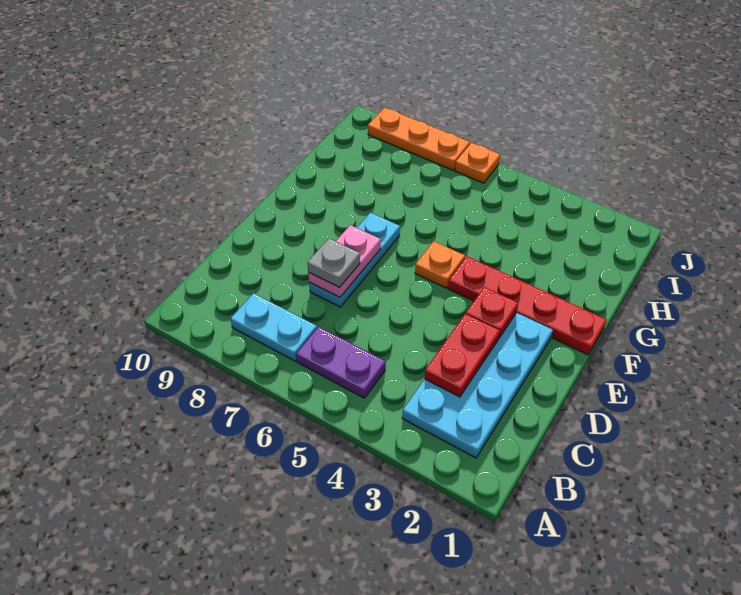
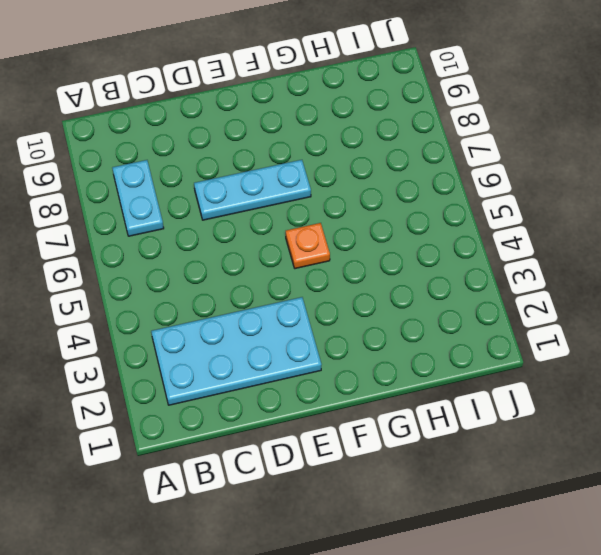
none -> purple 1x2 plate [296,327,386,398]
none -> red 1x4 plate [448,256,606,355]
none -> orange 1x1 plate [455,143,500,183]

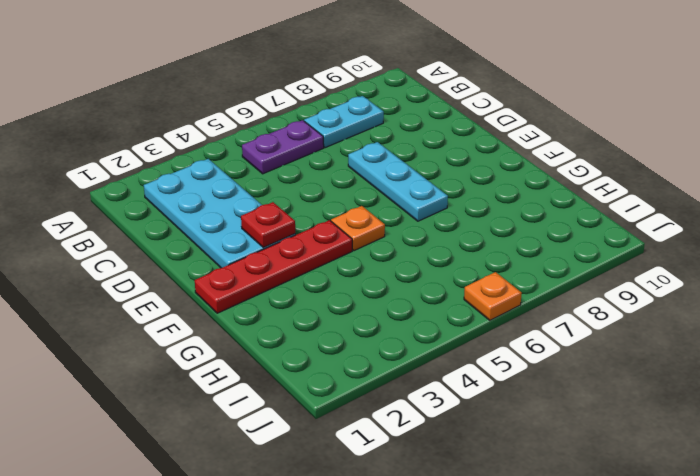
none -> orange 1x3 plate [368,107,470,170]
none -> red 1x2 plate [425,314,500,397]
none -> pink 1x2 plate [308,225,381,297]

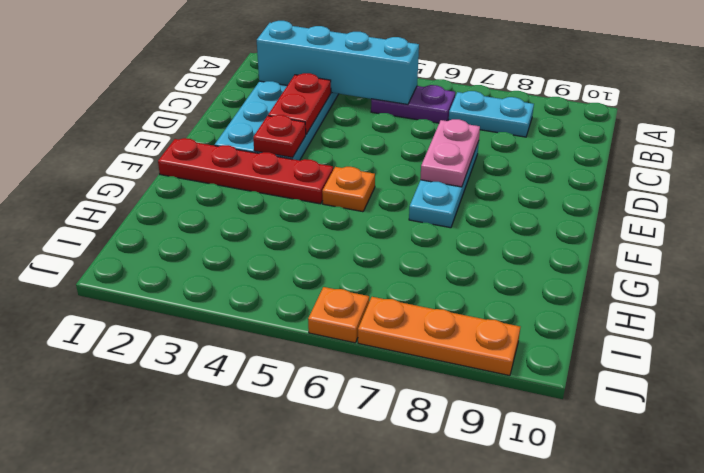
cyan 1x4 brick [257,21,419,104] -> none
none -> grey 1x1 plate [307,238,360,287]

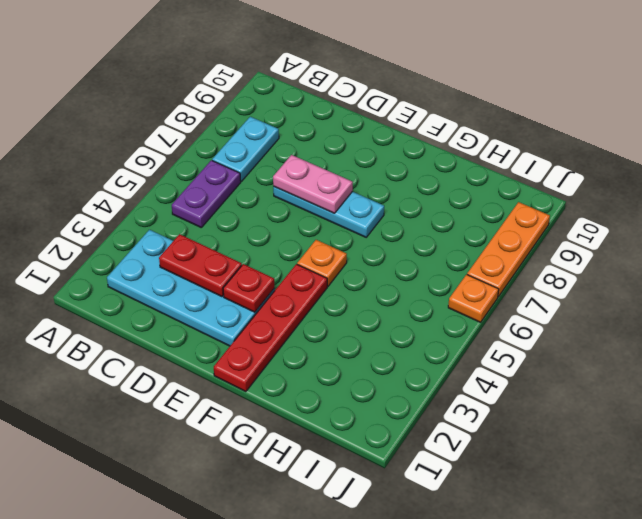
none -> grey 1x1 plate [307,238,360,287]

